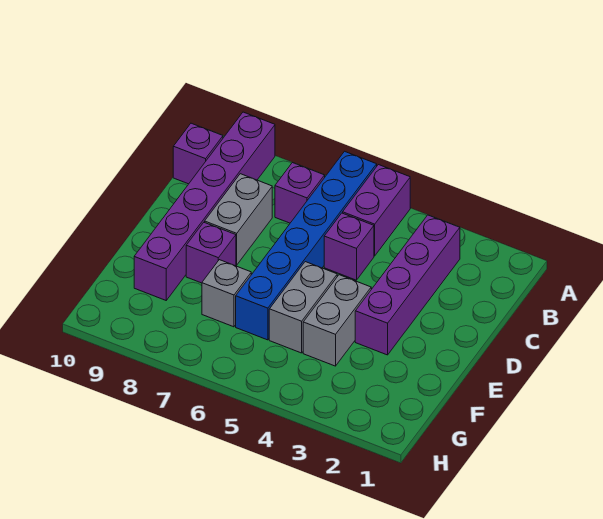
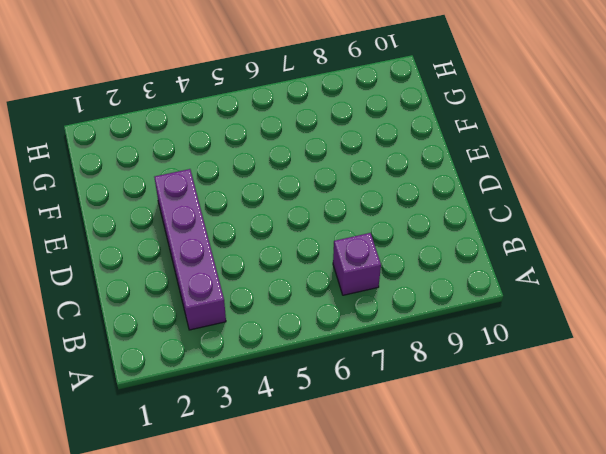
none -> purple 1x2 brick [343,165,410,256]
none -> blue 1x6 brick [236,151,377,340]
none -> purple 1x6 brick [134,112,275,300]

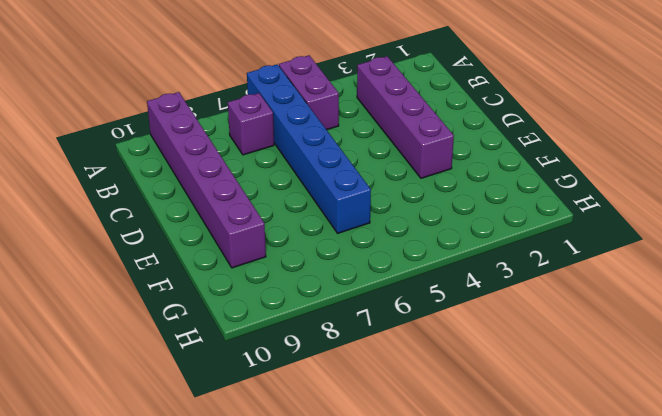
none -> purple 1x1 brick [173,123,223,184]
none -> purple 1x1 brick [324,213,374,280]
none -> grey 1x2 brick [205,174,272,265]

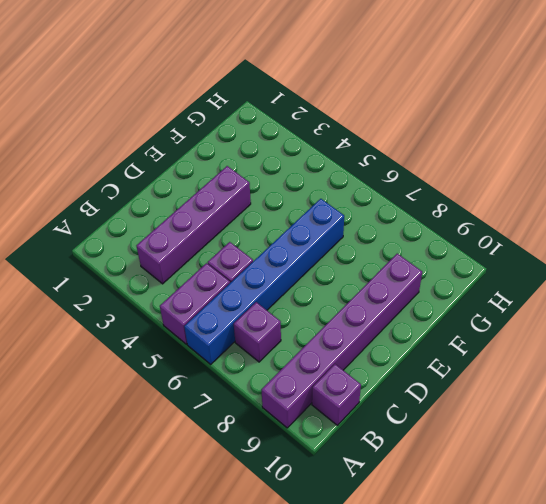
none -> grey 1x2 brick [205,174,272,265]
none -> grey 1x2 brick [303,275,371,366]
none -> grey 1x2 brick [269,262,337,353]

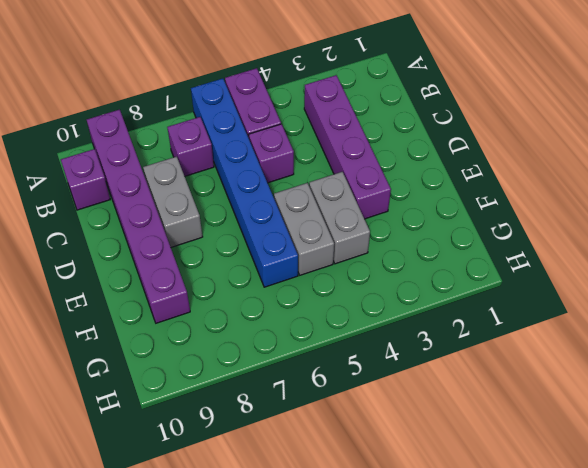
none -> purple 1x1 brick [186,222,236,283]
none -> grey 1x1 brick [202,260,251,327]

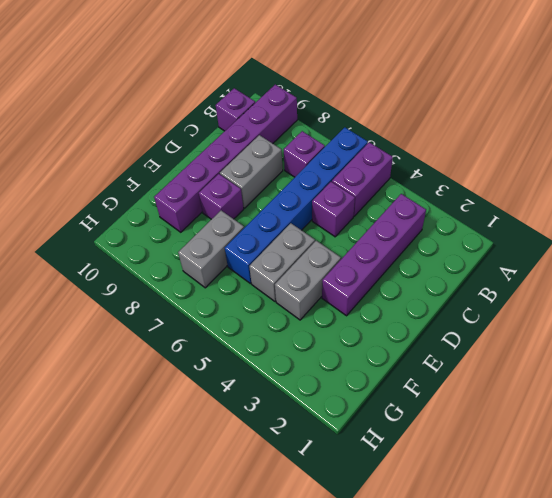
grey 1x2 brick [178,211,244,288] -> grey 1x1 brick [202,260,251,327]

